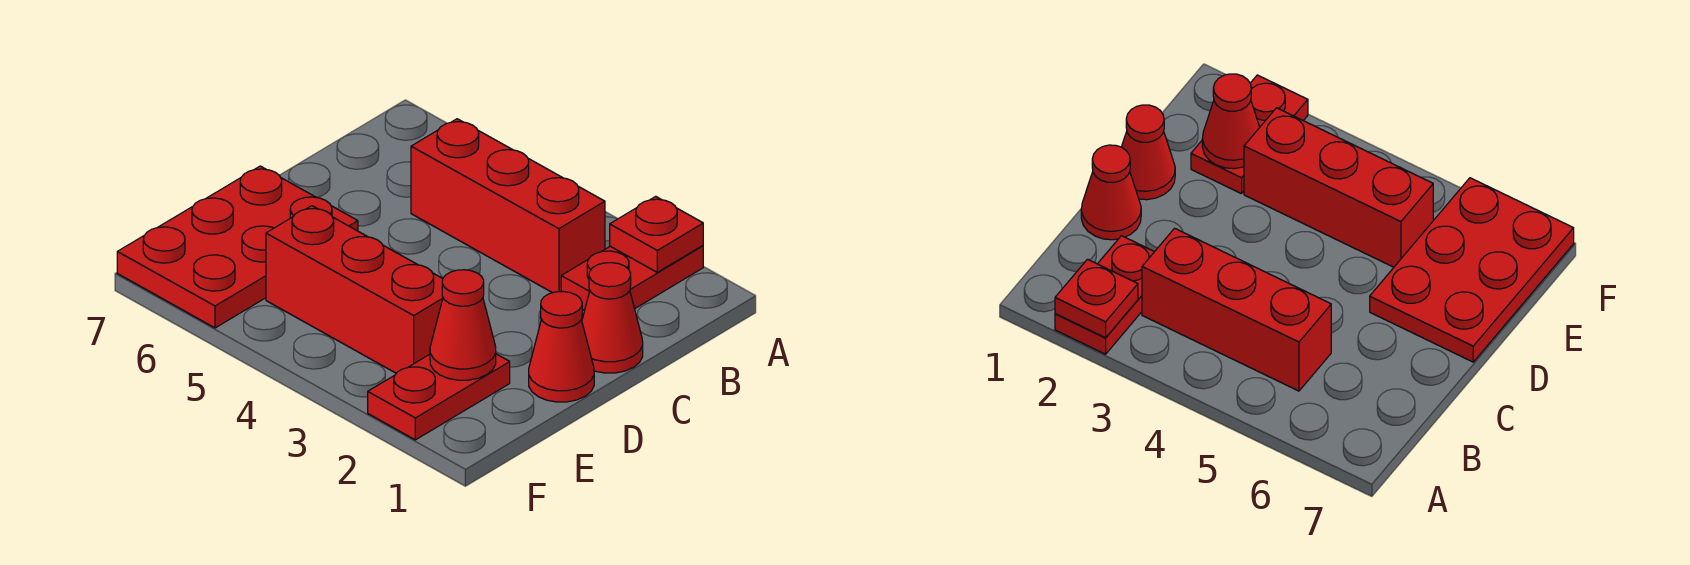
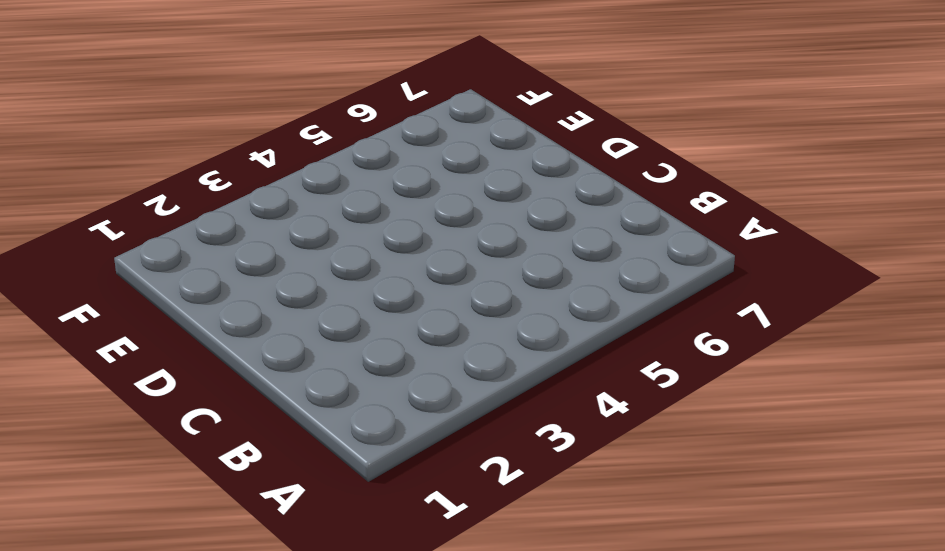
none -> red 1x2 plate [561,246,703,311]
none -> red 1x3 brick [411,119,605,293]

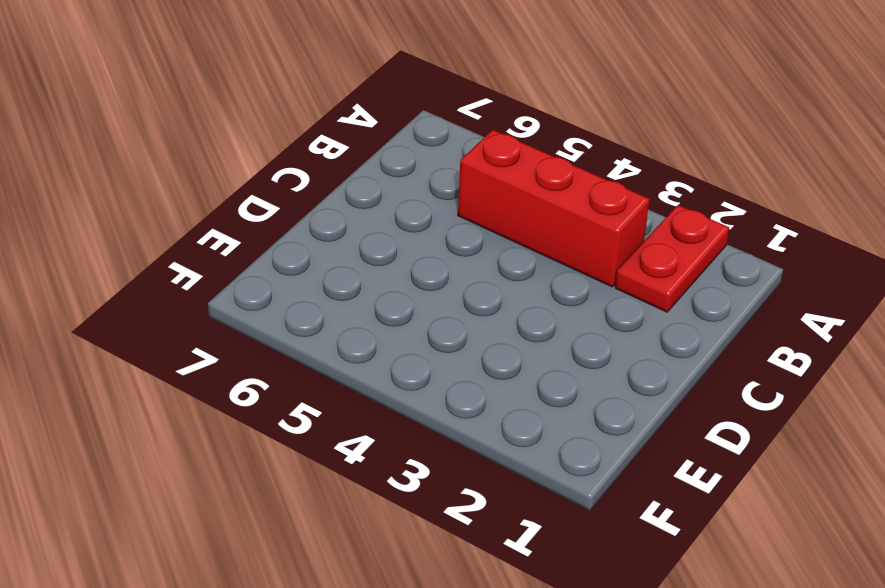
none -> red 1x1 cone [582,263,643,373]
none -> red 1x1 cone [529,292,594,402]

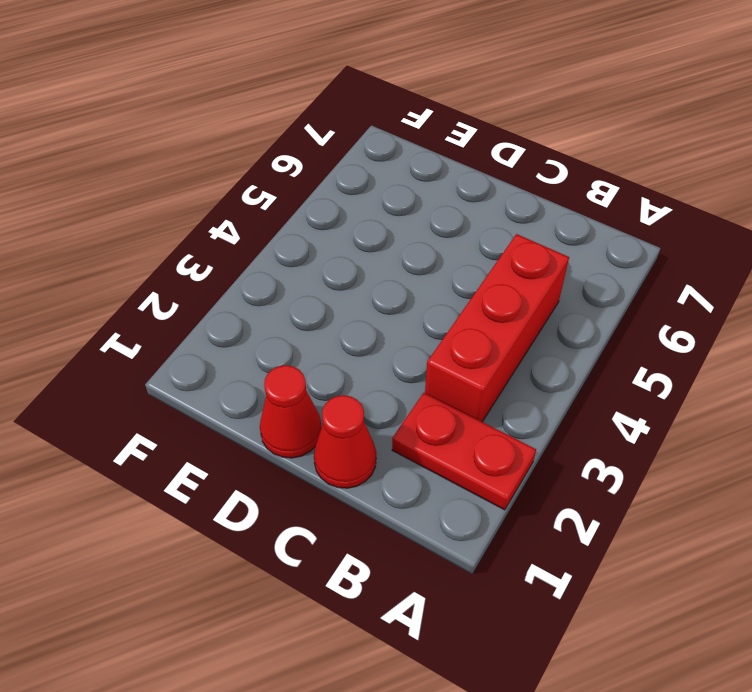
none -> red 2x3 plate [117,166,358,328]
none -> red 1x2 plate [368,354,510,440]

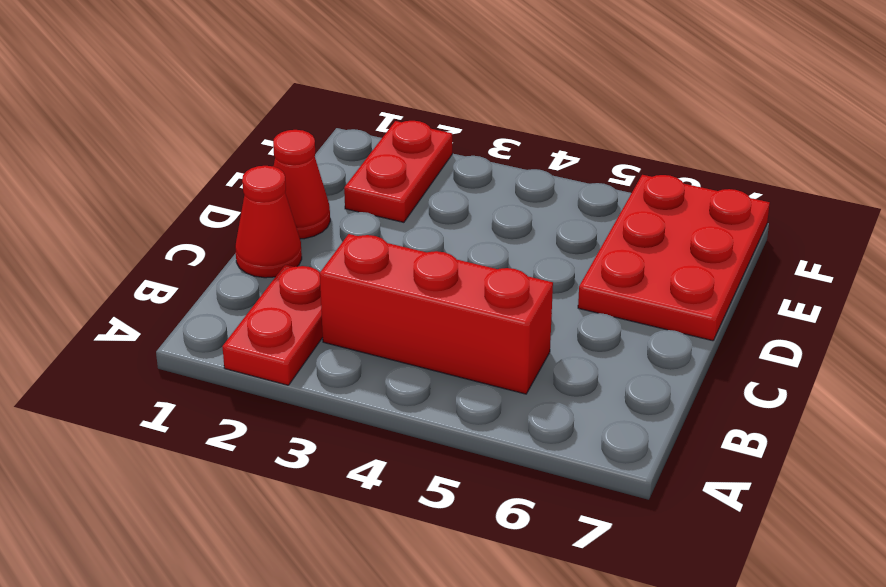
none -> red 1x3 brick [266,206,443,373]
none -> red 1x1 plate [610,196,703,272]

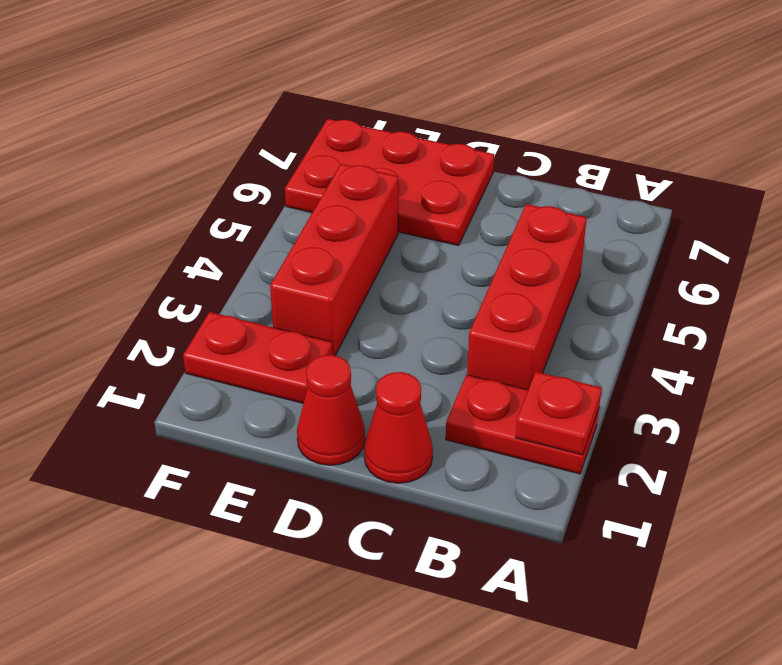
none -> red 1x1 cone [430,270,496,380]

